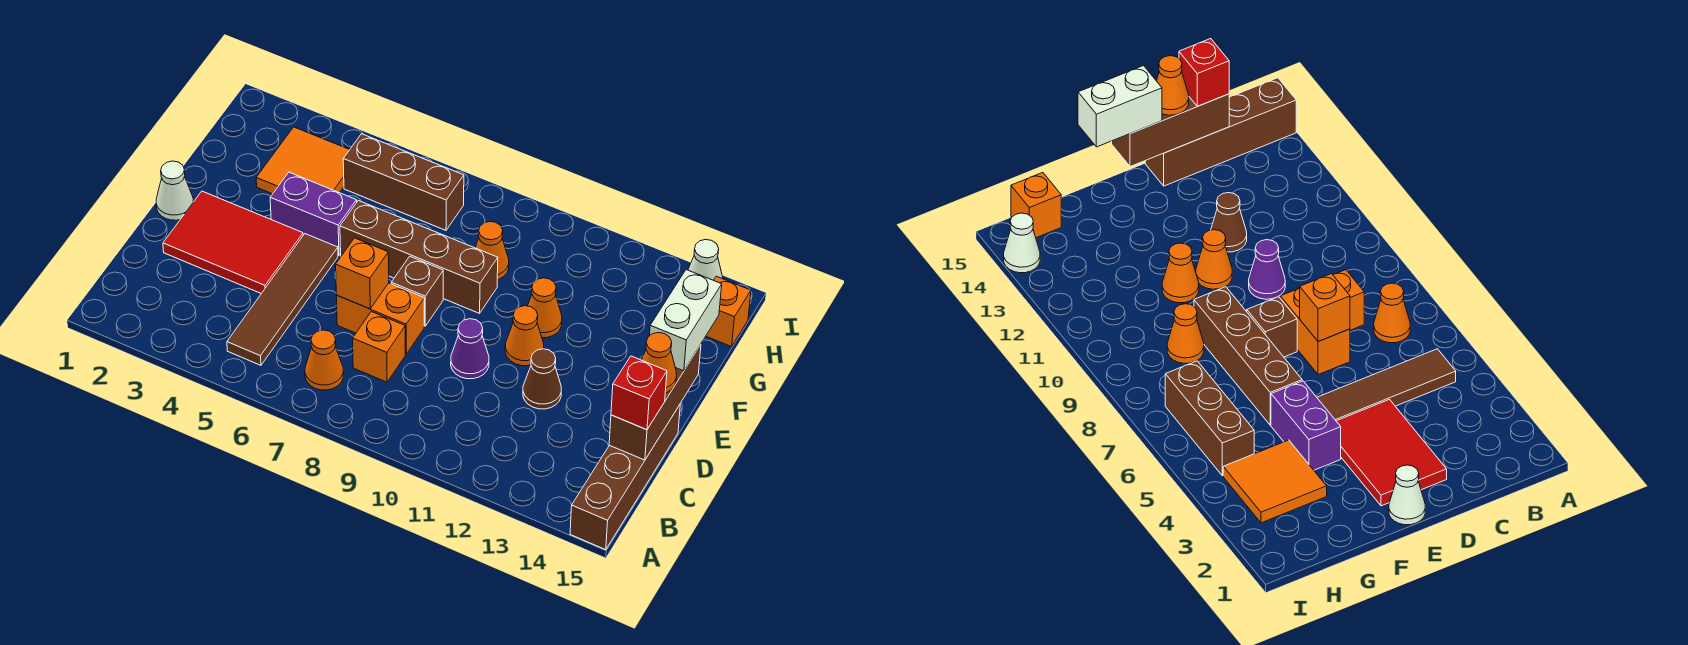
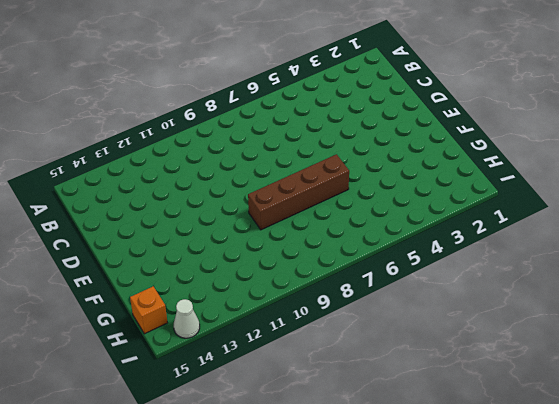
none -> brown 1x4 brick [570,405,680,550]
none -> brown 1x4 tile [227,234,338,365]
none -> orange 1x1 cone [305,330,344,390]

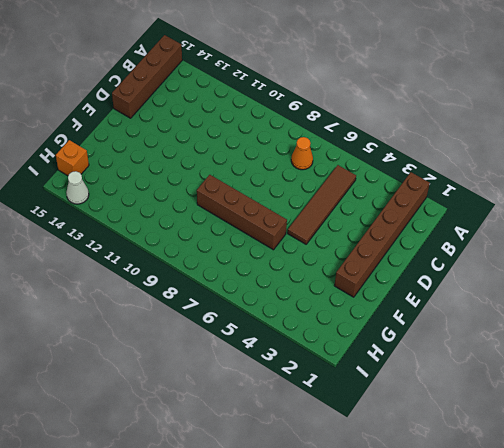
brown 1x6 brick [334,172,430,297] -> red 2x3 tile [163,191,303,294]
none -> orange 1x1 brick [353,312,405,382]
none -> orange 1x2 brick [336,283,424,354]
none -> purple 1x1 cone [451,319,489,379]

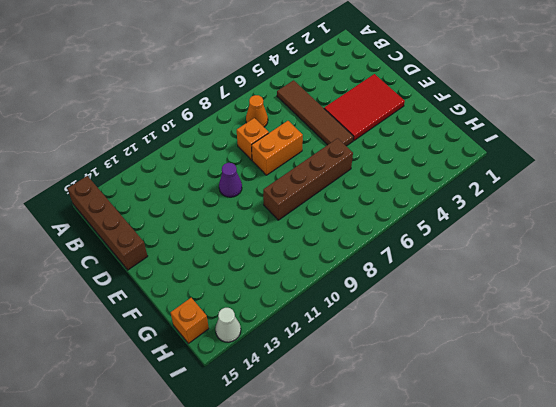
none -> brown 1x1 cone [523,349,561,409]
none -> white 1x1 cone [156,161,194,220]
none -> brown 1x1 brick [391,256,443,326]

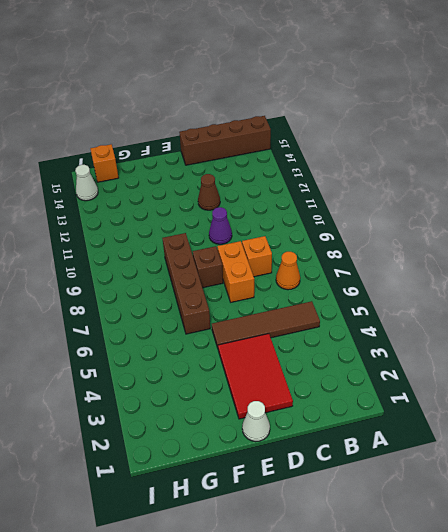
none -> orange 1x1 cone [505,306,544,366]
none -> purple 1x2 brick [270,172,357,255]
none -> orange 1x1 cone [528,278,562,338]

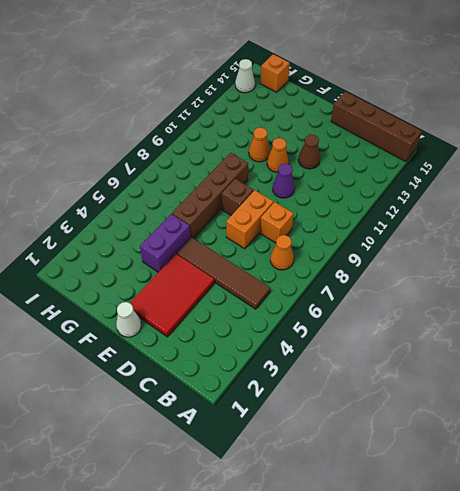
none -> orange 2x2 tile [256,127,350,194]
none -> orange 1x1 cone [475,222,509,280]
none -> brown 1x3 brick [343,134,464,230]

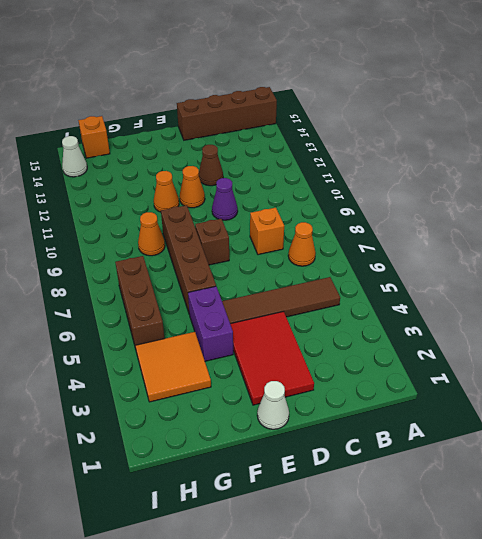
none -> orange 1x2 brick [336,283,424,354]
none -> brown 1x3 brick [609,345,701,460]
none -> orange 1x1 brick [336,238,389,309]

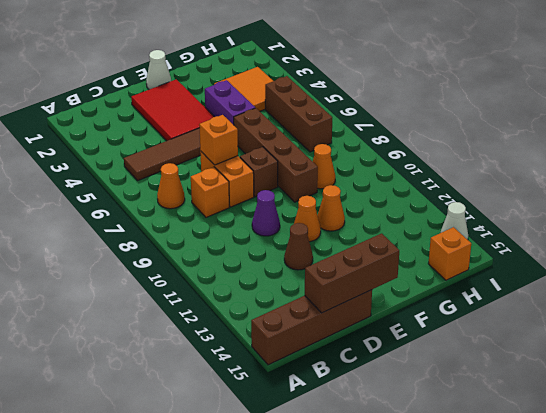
none -> red 1x1 brick [611,356,667,430]
none -> orange 1x1 cone [642,333,677,393]
none -> white 1x2 brick [650,270,722,371]

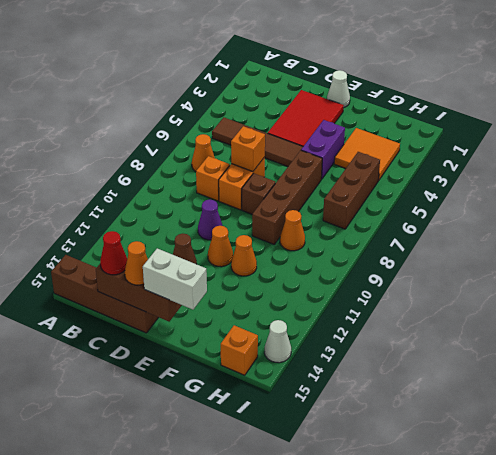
red 1x1 cone [100,231,127,275] -> red 1x1 brick [611,356,667,430]

